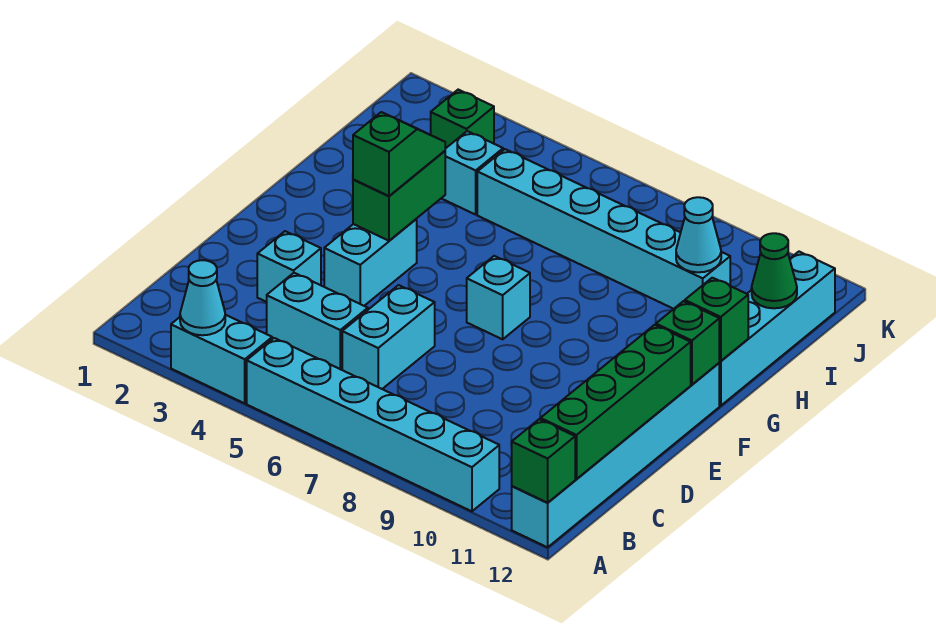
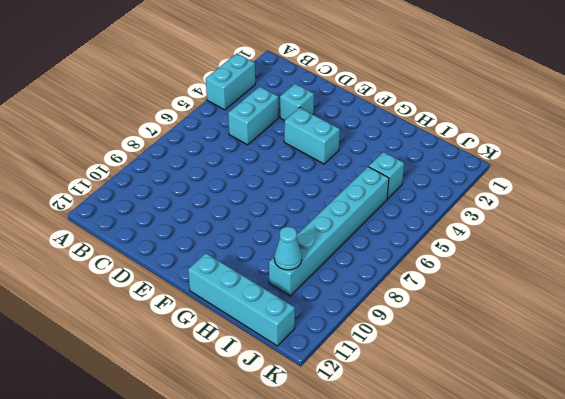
none -> cyan 1x6 brick [247,338,499,511]
none -> cyan 1x6 brick [512,363,719,547]
none -> cyan 1x2 brick [342,285,435,389]

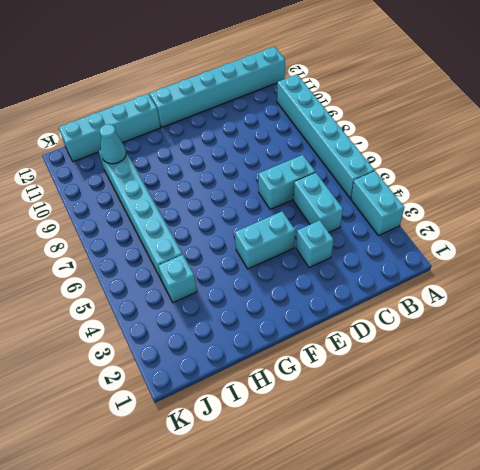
none -> cyan 1x1 brick [467,256,530,339]
none -> green 1x1 brick [431,90,494,149]
none -> cyan 1x1 cone [180,260,225,335]

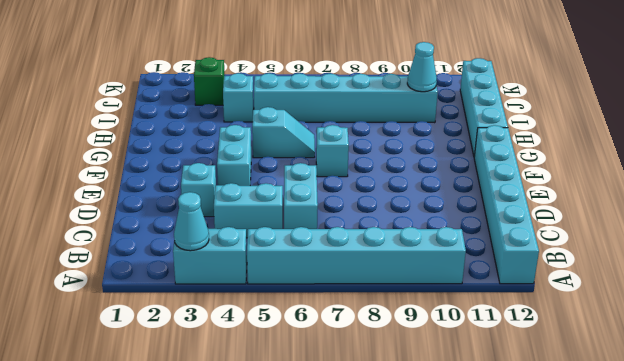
cyan 1x2 slope [252,107,315,158] -> none
none -> green 1x1 brick [512,419,575,503]
none -> green 1x4 brick [541,325,691,479]
none -> green 1x2 brick [353,151,445,241]

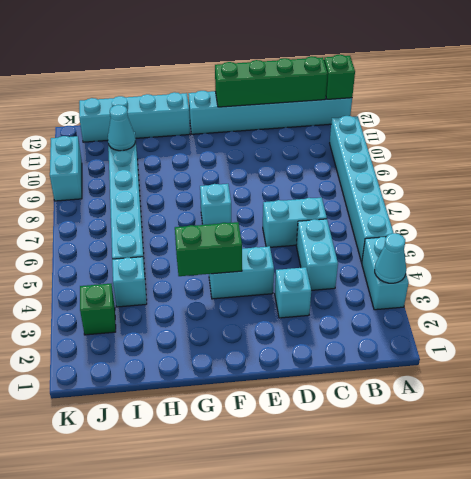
cyan 1x2 brick [50,136,82,201] -> none
none -> green 1x1 brick [656,301,719,385]
none -> green 1x1 brick [685,278,748,361]
none -> green 1x1 cone [752,233,797,308]

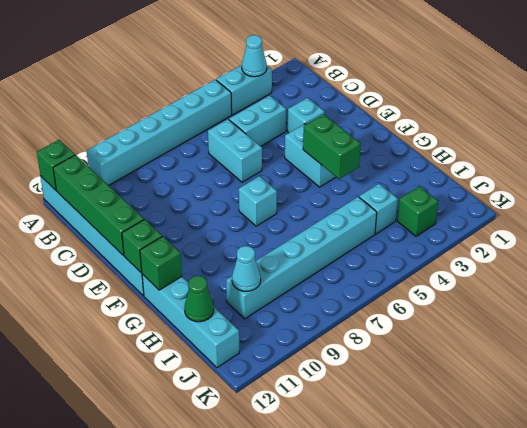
none -> green 1x2 slope [353,112,445,196]

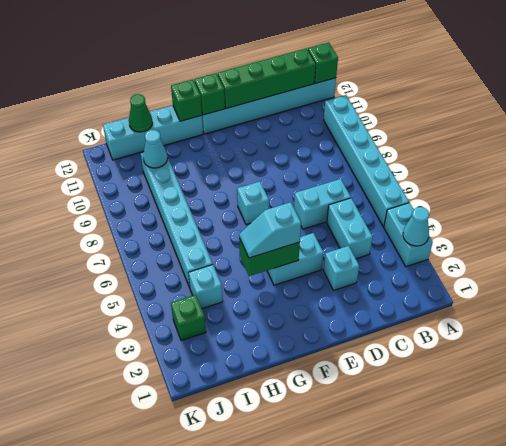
cyan 1x2 slope [239,202,301,258] -> green 1x2 slope [353,112,445,196]

